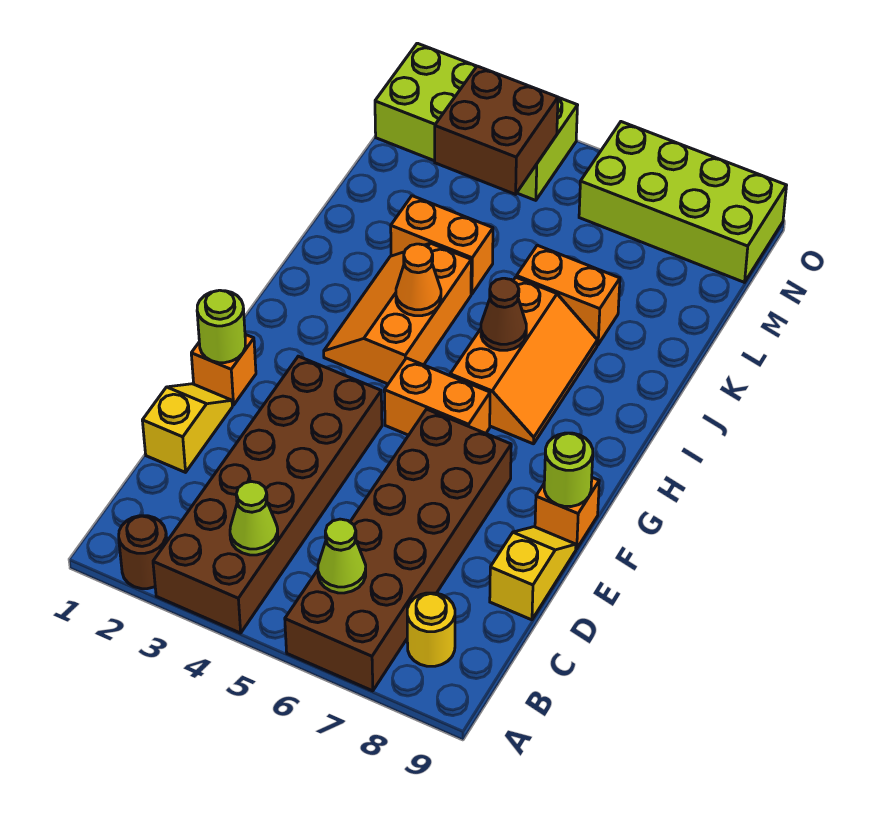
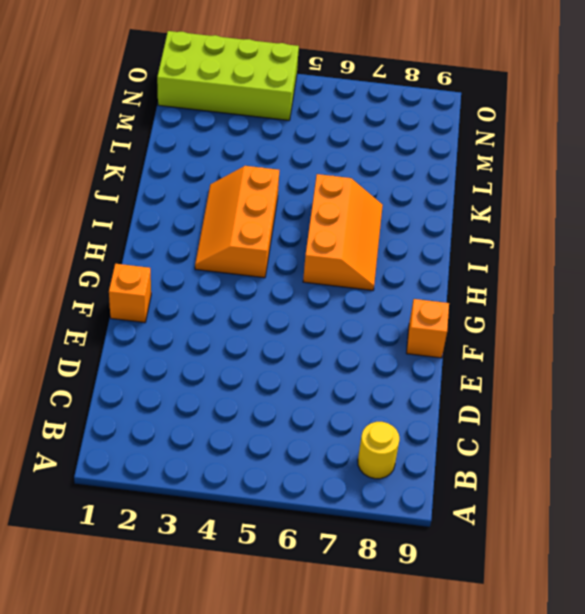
none -> brown 1x1 round brick [119,516,167,589]
none -> brown 2x6 brick [153,356,382,633]
none -> brown 2x6 brick [285,409,511,691]

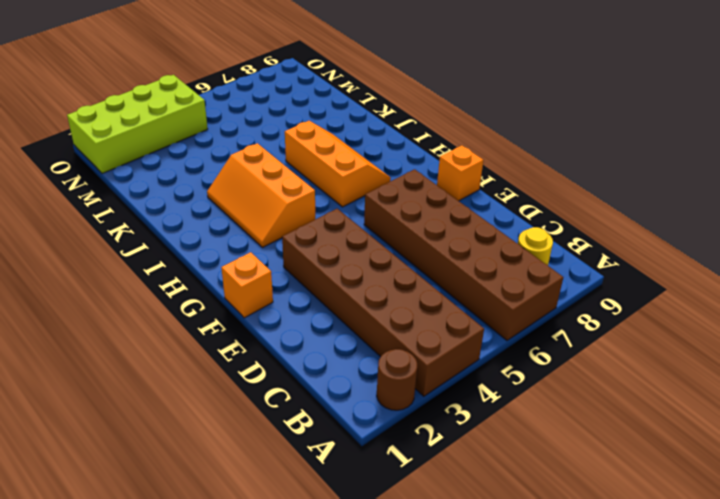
none -> yellow 1x2 slope [142,384,232,472]
none -> yellow 1x2 slope [490,527,576,620]
none -> orange 1x2 brick [384,358,490,435]

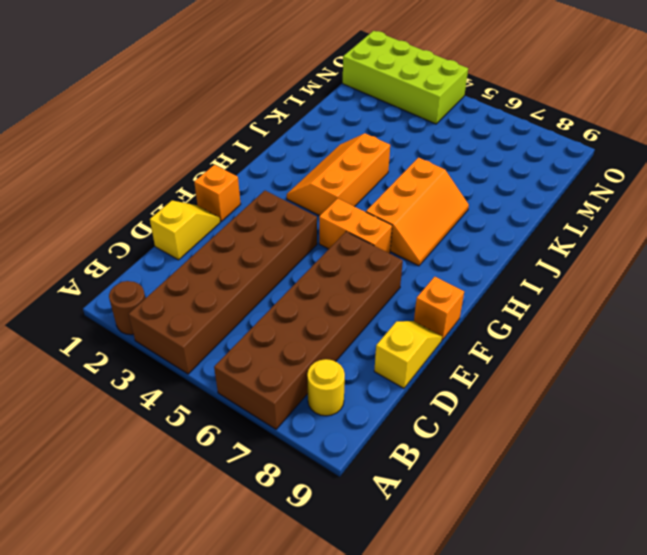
none -> orange 1x2 brick [391,196,493,294]
none -> orange 1x2 brick [517,245,620,345]
none -> lime 2x4 brick [579,122,787,282]

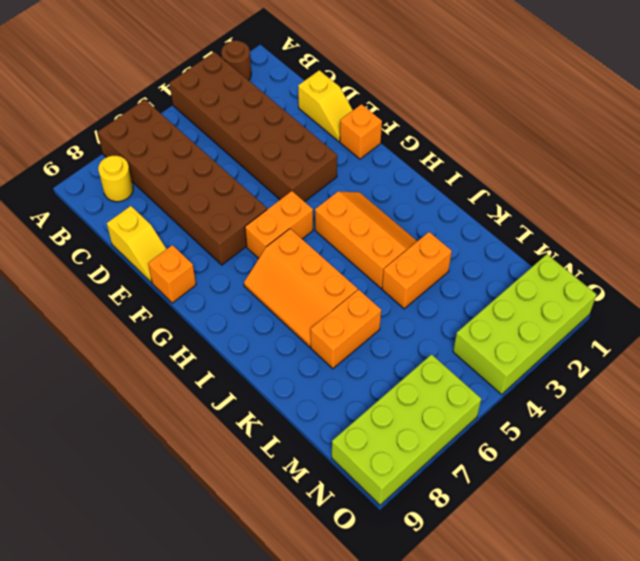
none -> lime 1x1 cone [230,482,278,555]
none -> lime 1x1 cone [318,519,366,593]
none -> lime 1x1 round brick [197,290,245,363]

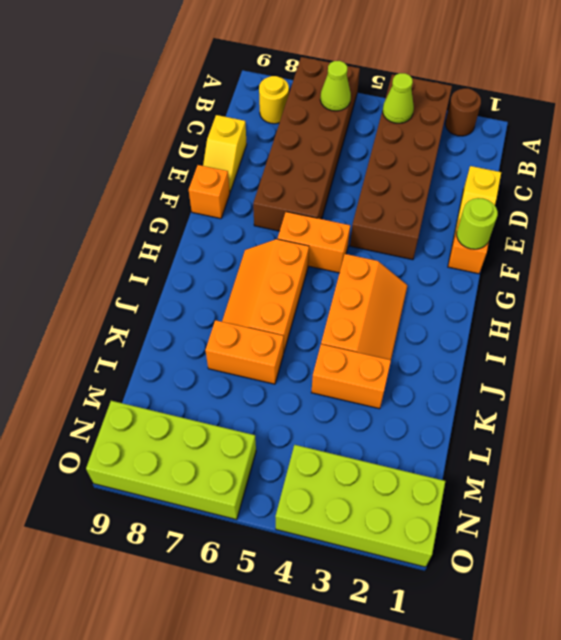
none -> lime 1x1 round brick [544,433,593,507]
none -> orange 1x1 cone [396,244,441,316]
none -> brown 1x1 cone [481,278,526,350]

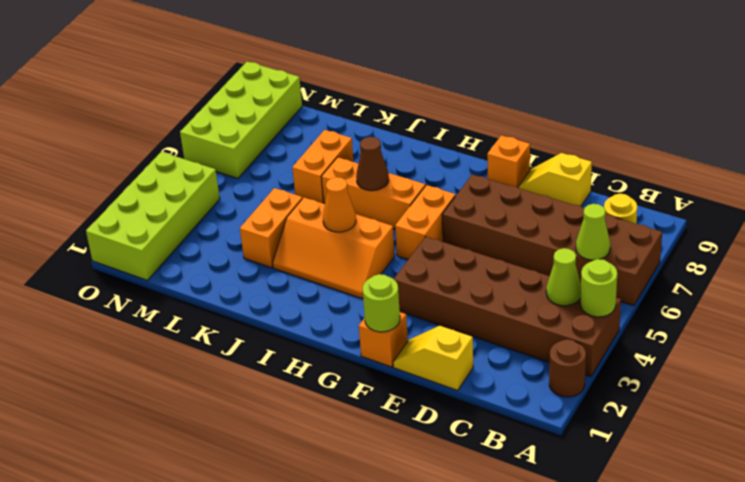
lime 1x1 round brick [580,259,617,317] -> lime 1x1 round brick moved to [544,433,593,507]
none -> brown 2x2 brick [435,66,558,194]

